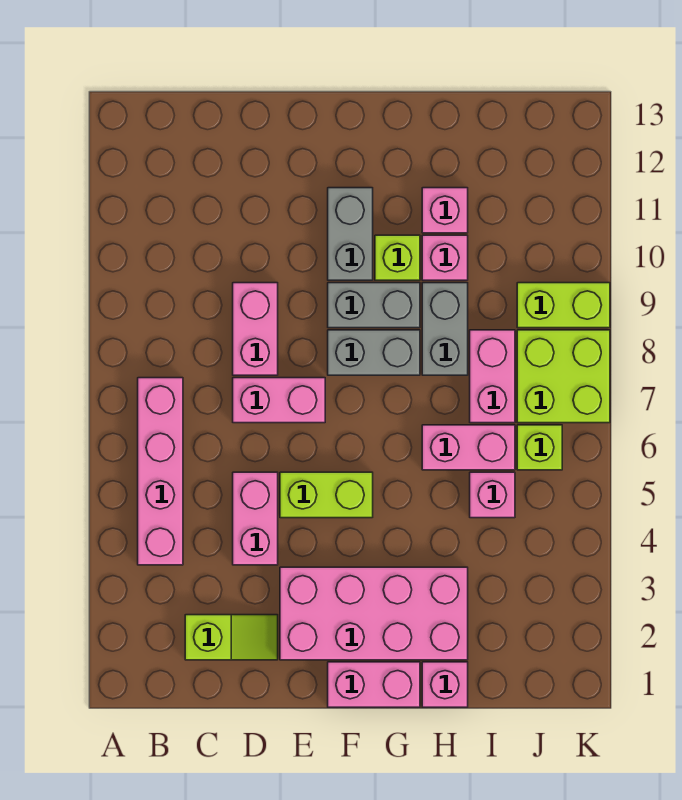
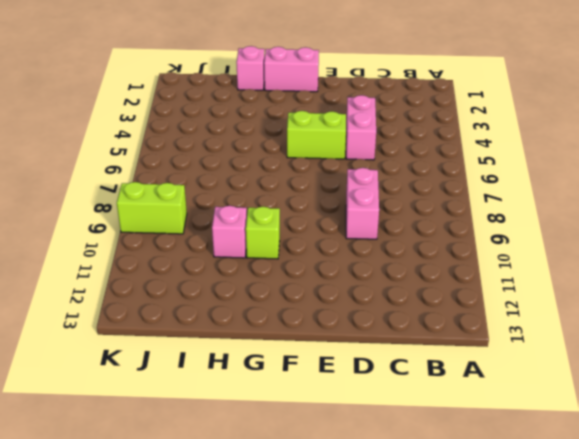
none -> pink 1x4 brick [138,378,183,565]
none -> lime 1x2 slope [185,615,278,660]
none -> pink 1x2 brick [233,378,325,423]

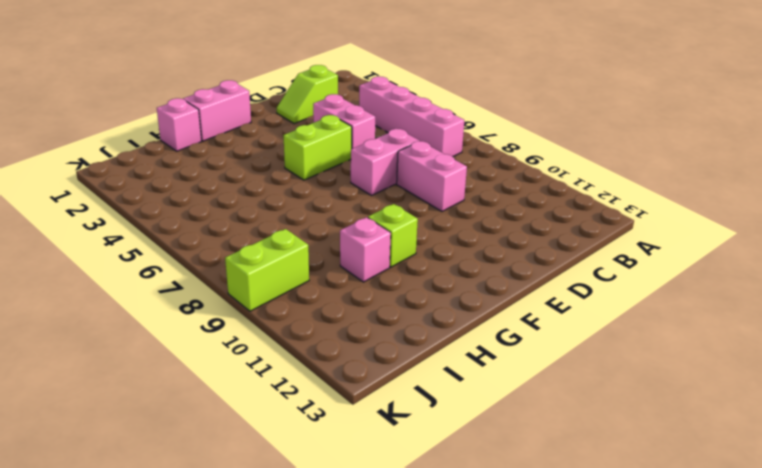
none -> pink 2x4 brick [280,567,468,660]
none -> grey 1x2 brick [328,330,420,375]
none -> grey 1x2 brick [328,283,420,328]

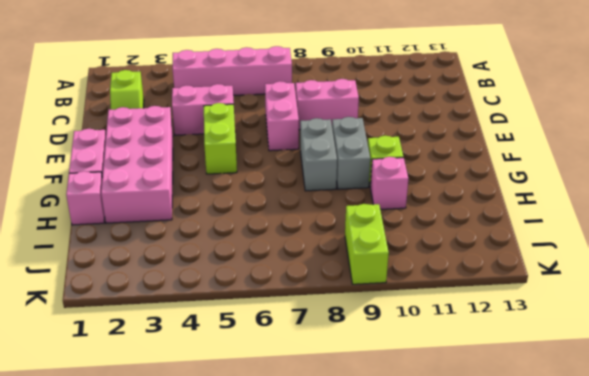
none -> grey 1x2 brick [328,188,373,280]
none -> pink 1x2 brick [422,425,515,470]
none -> grey 1x2 brick [422,283,468,375]

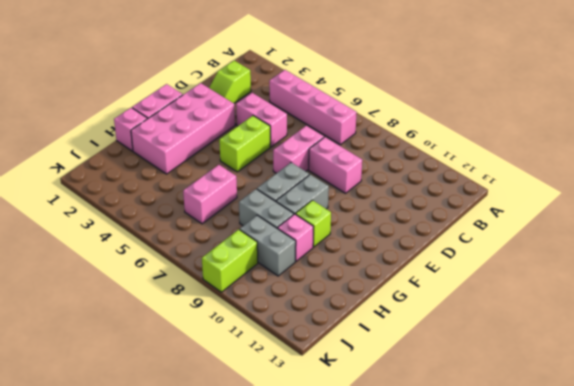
grey 1x2 brick [240,215,296,276] -> grey 1x2 brick moved to [328,188,373,280]
none -> pink 1x1 brick [422,188,468,233]
none -> pink 1x1 brick [470,472,515,518]
none -> pink 1x2 brick [470,330,515,423]

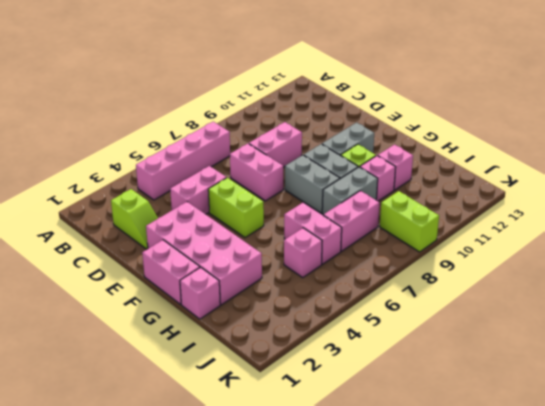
none -> lime 1x1 brick [517,425,562,470]
none -> lime 2x2 brick [517,330,610,423]

